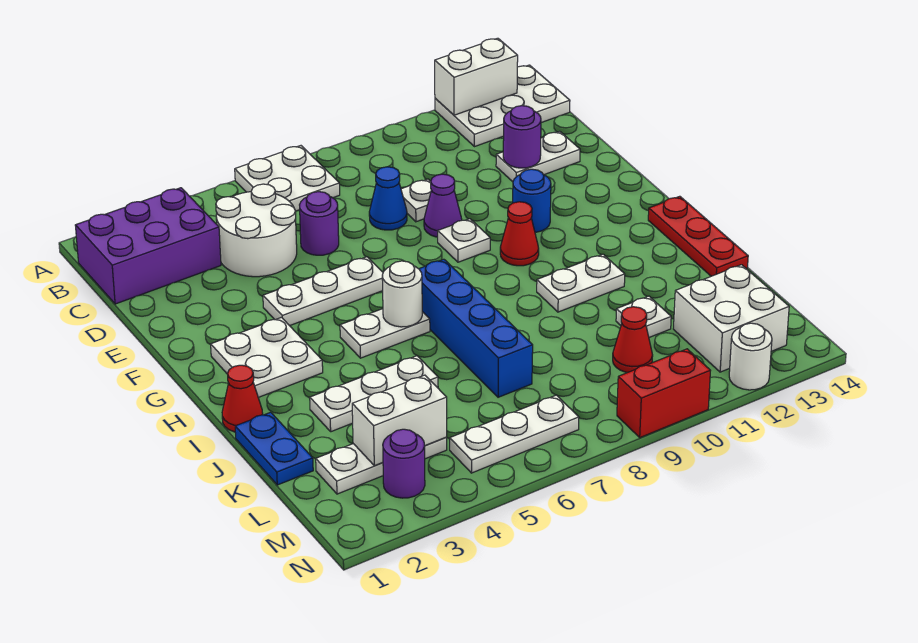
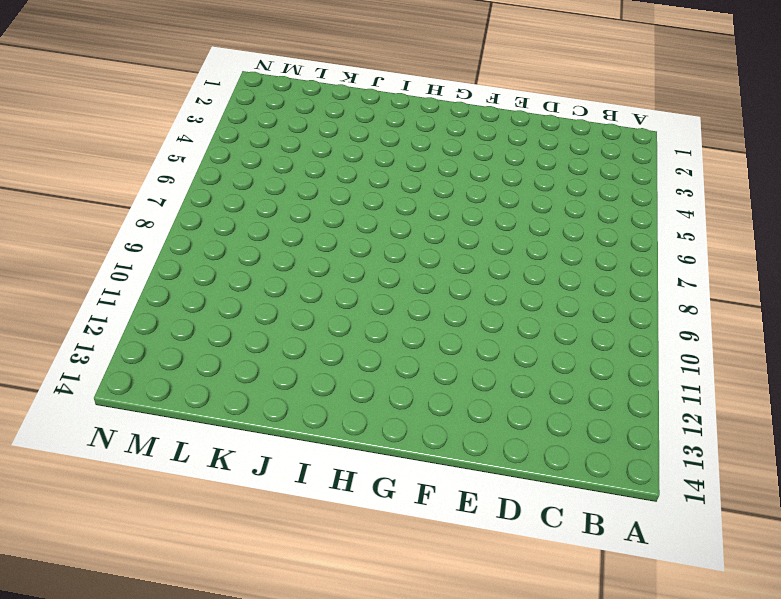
none -> white 2x2 plate [235,146,340,211]
none -> white 2x3 plate [435,65,570,147]
none -> purple 2x3 brick [75,188,221,304]
none -> white 2x2 round brick [216,184,297,277]

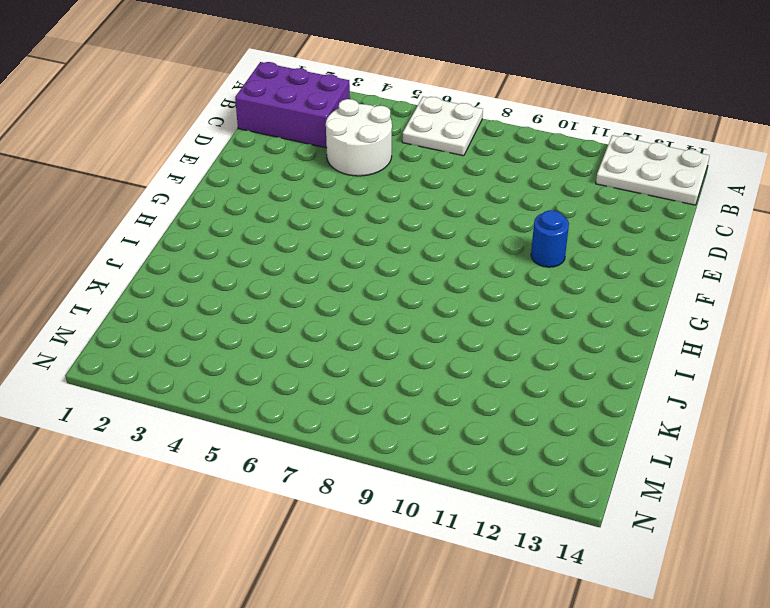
none -> purple 1x1 round brick [300,192,339,255]
none -> blue 1x1 cone [369,167,407,230]
none -> white 1x1 plate [401,179,431,222]
none -> white 1x2 plate [496,131,580,182]

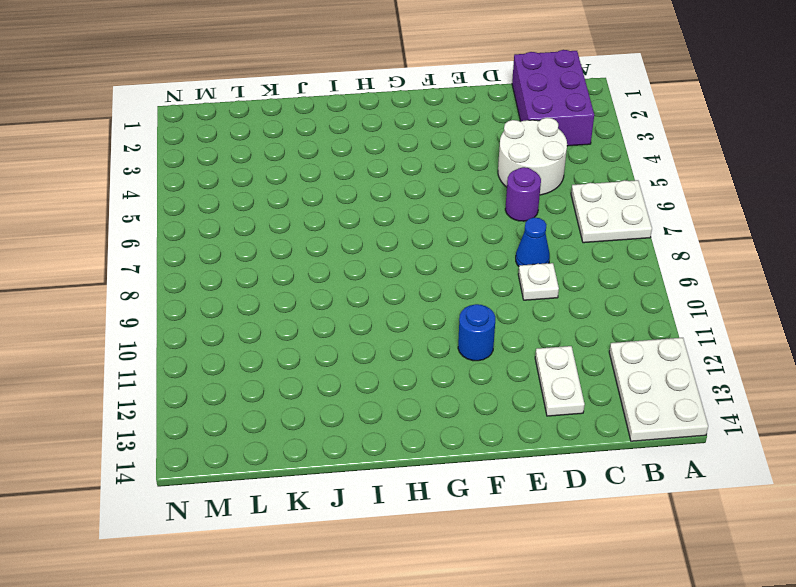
none -> purple 1x1 cone [424,174,462,237]
none -> white 1x3 plate [263,257,383,326]
none -> white 1x1 plate [438,219,490,262]
none -> white 2x2 plate [211,317,323,397]

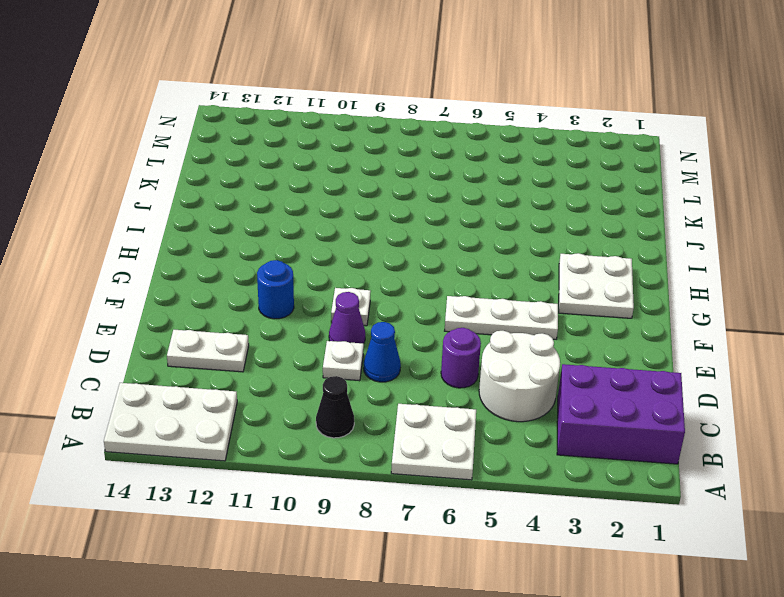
black 1x1 cone [316,376,354,438] -> none
none -> red 1x1 cone [500,202,539,266]
none -> white 1x2 plate [340,309,430,358]
none -> blue 1x4 brick [419,259,533,397]
none -> red 1x3 plate [648,196,748,276]

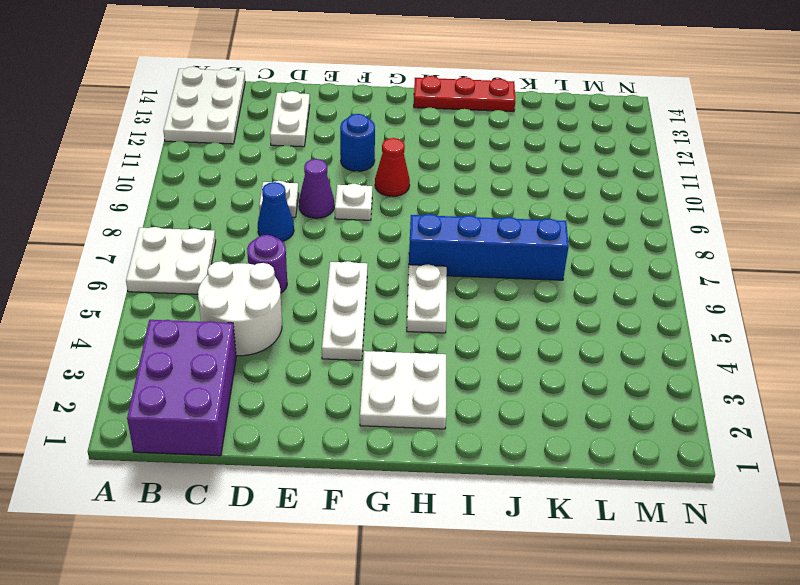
none -> red 1x1 cone [222,365,263,432]
none -> white 1x2 plate [537,254,625,312]
none -> blue 1x2 plate [235,412,313,485]
none -> white 1x3 plate [310,356,438,432]

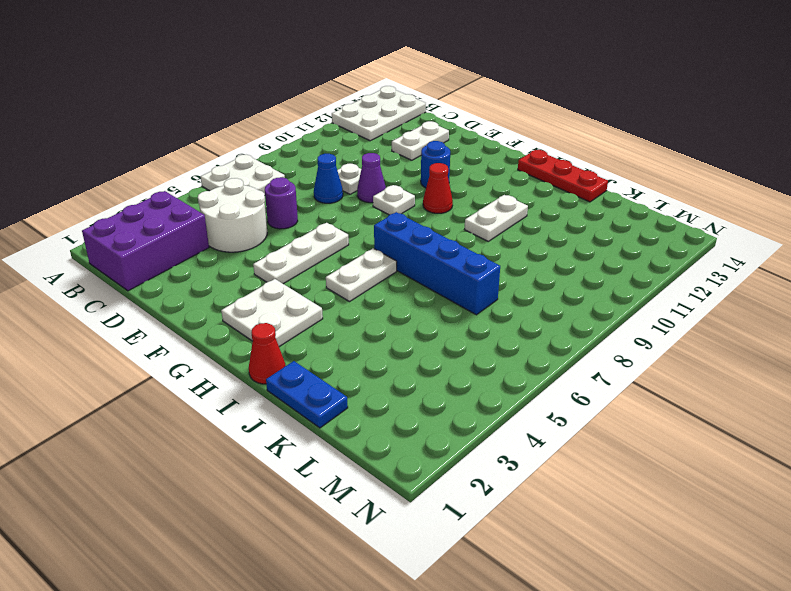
none -> white 1x3 plate [310,356,438,432]
none -> white 1x1 plate [616,296,671,337]
none -> white 1x3 plate [316,437,447,494]
none -> red 1x1 cone [613,307,653,373]

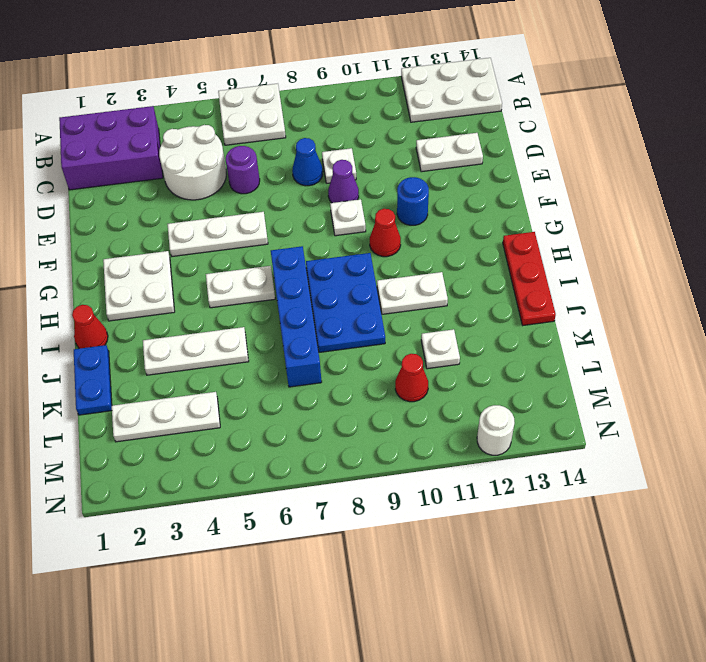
blue 2x3 plate [306,253,385,352] -> none
none -> white 2x2 brick [674,265,789,372]
none -> purple 1x1 round brick [383,429,425,498]
none -> white 1x3 plate [450,395,579,473]
none -> red 1x2 brick [617,349,711,438]

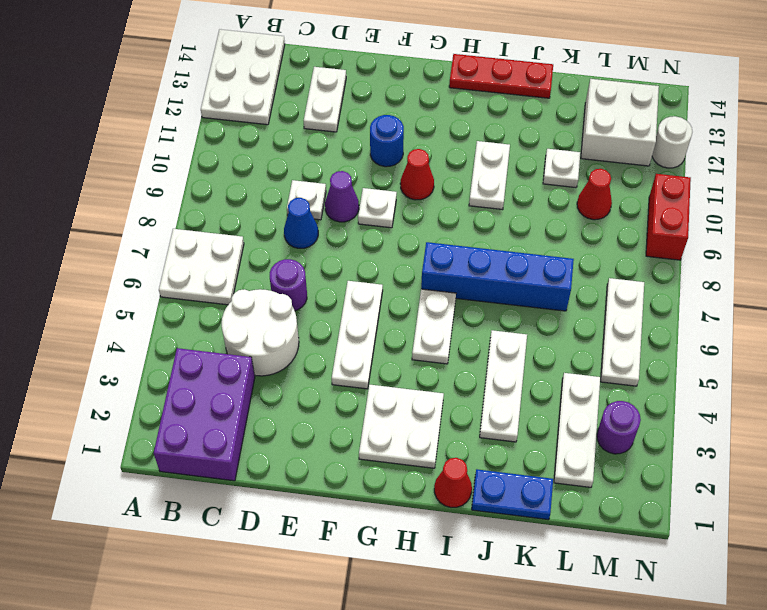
none -> white 1x2 brick [435,38,518,115]
none -> purple 1x1 round brick [503,106,541,168]
none -> white 1x1 round brick [382,261,422,327]
none -> white 1x2 brick [352,375,447,466]

